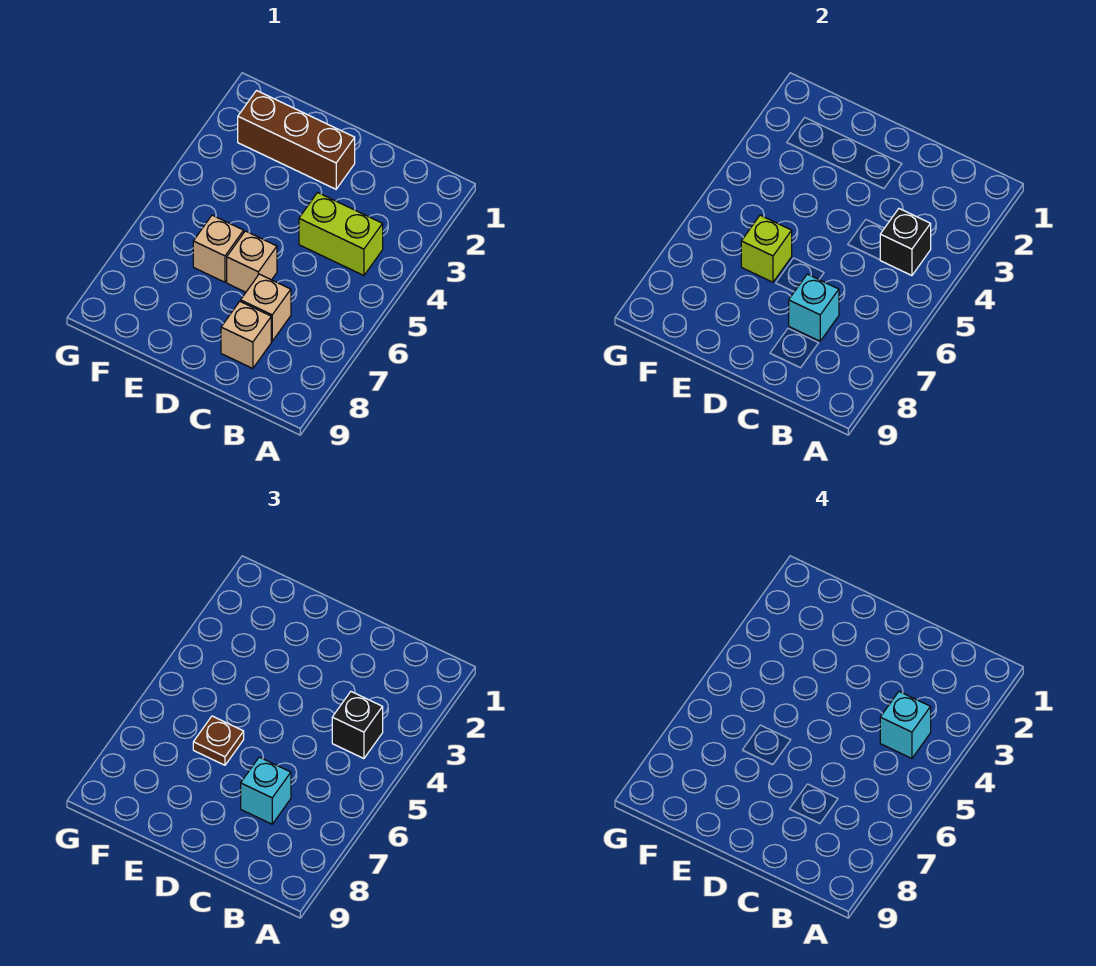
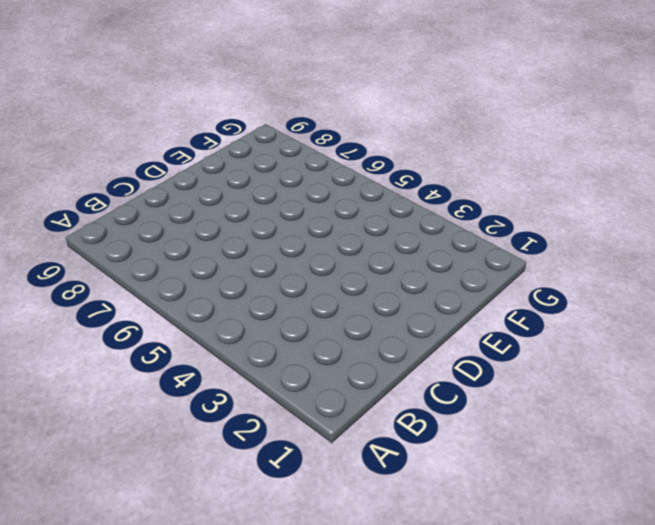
none -> lime 1x2 brick [299,193,383,276]
none -> tan 1x1 brick [241,274,291,341]
none -> tan 1x1 brick [221,301,271,369]

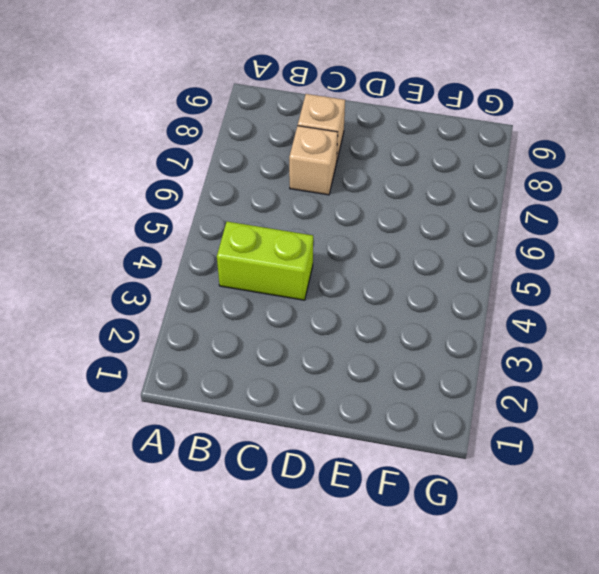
none -> brown 1x3 brick [238,91,355,189]
none -> tan 1x1 brick [227,231,277,292]
none -> tan 1x1 brick [193,215,244,282]

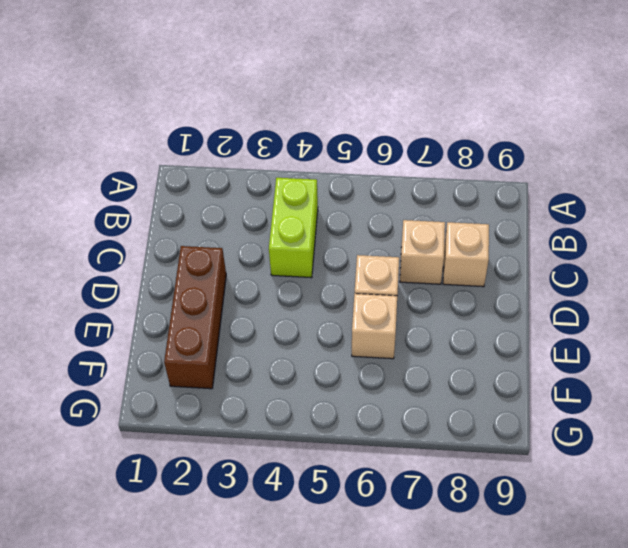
none -> black 1x1 brick [880,209,931,276]
none -> cyan 1x1 brick [789,274,839,341]
none -> lime 1x1 brick [741,215,792,282]

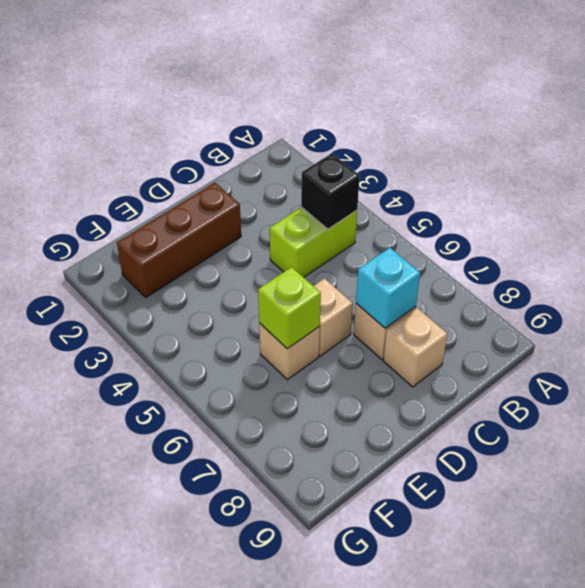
none -> black 1x1 brick [332,692,383,759]
none -> cyan 1x1 brick [241,757,291,824]
none -> brown 1x1 plate [193,716,244,765]

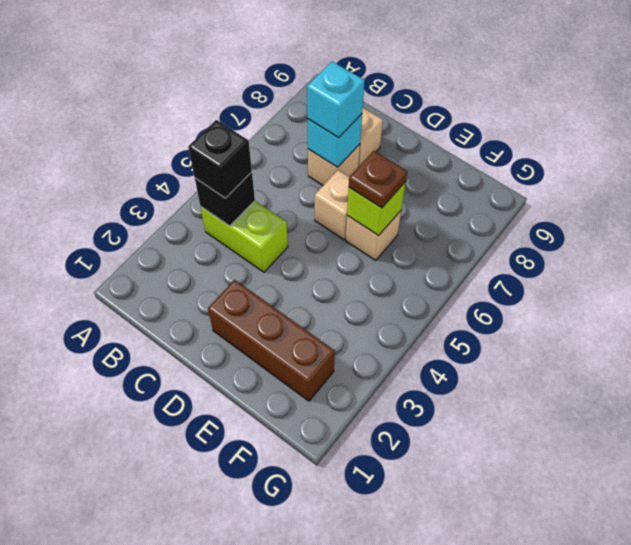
none -> cyan 1x1 brick [880,692,931,759]

